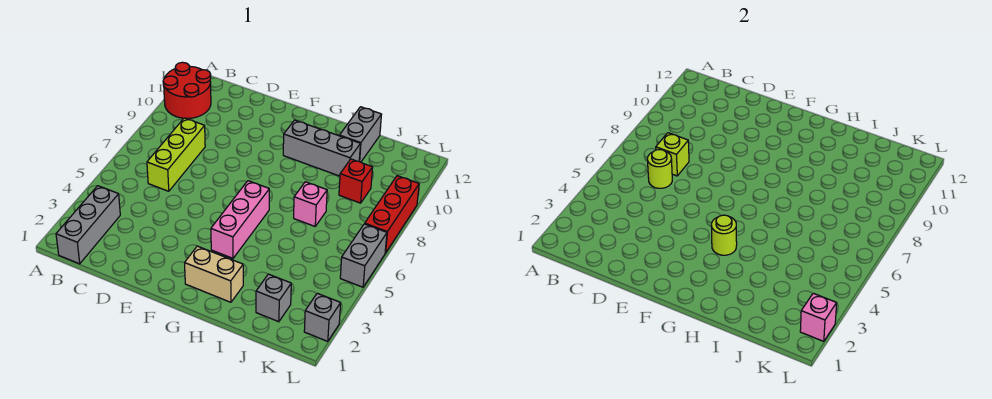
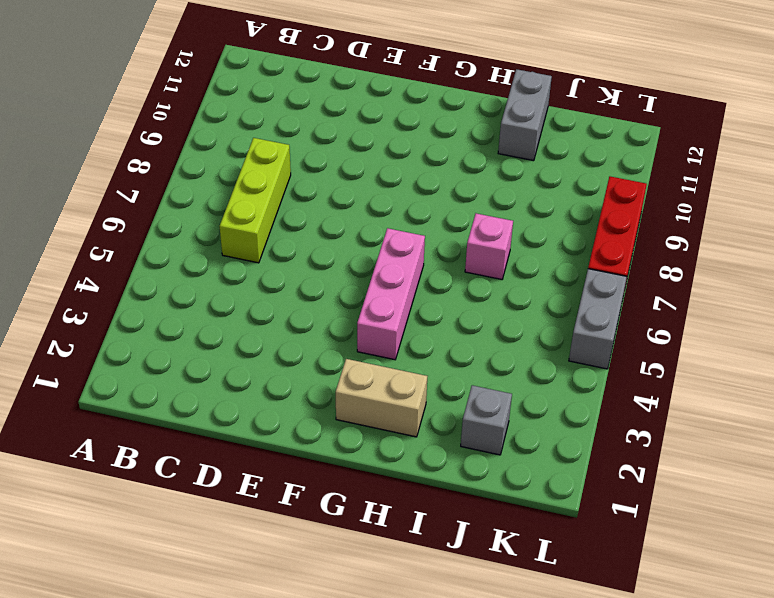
none -> red 2x2 round brick [163,62,211,119]
none -> grey 1x3 brick [56,186,120,264]
none -> grey 1x3 brick [283,120,360,176]

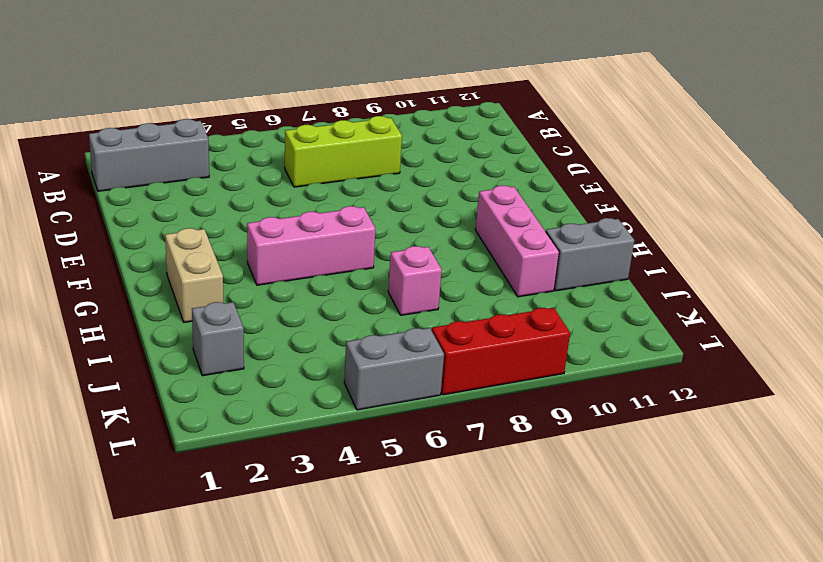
pink 1x3 brick [475,186,559,297] -> grey 1x3 brick [283,120,360,176]
none -> red 2x2 round brick [163,62,211,119]
none -> red 1x1 brick [339,159,373,203]
none -> grey 1x1 brick [304,293,341,341]

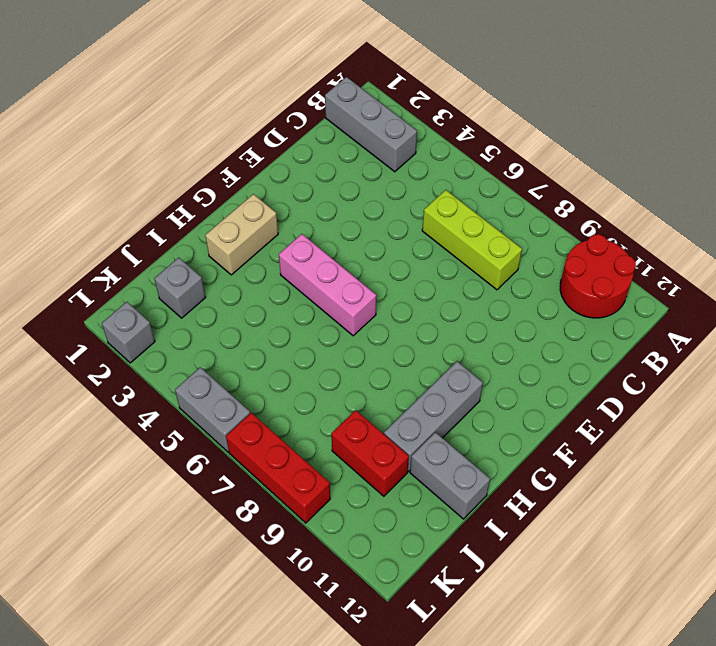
red 1x2 brick [331,410,409,496] -> red 1x1 brick [339,159,373,203]
none -> pink 1x1 brick [294,182,327,226]
none -> lime 1x1 round brick [647,150,672,188]
none -> lime 1x1 brick [656,133,689,176]

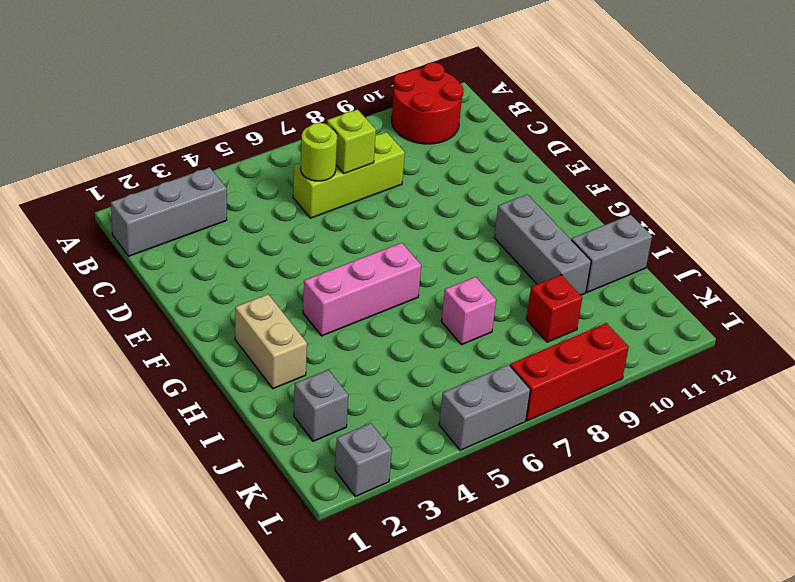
none -> lime 1x1 round brick [711,215,737,255]
none -> pink 1x1 brick [800,293,837,341]

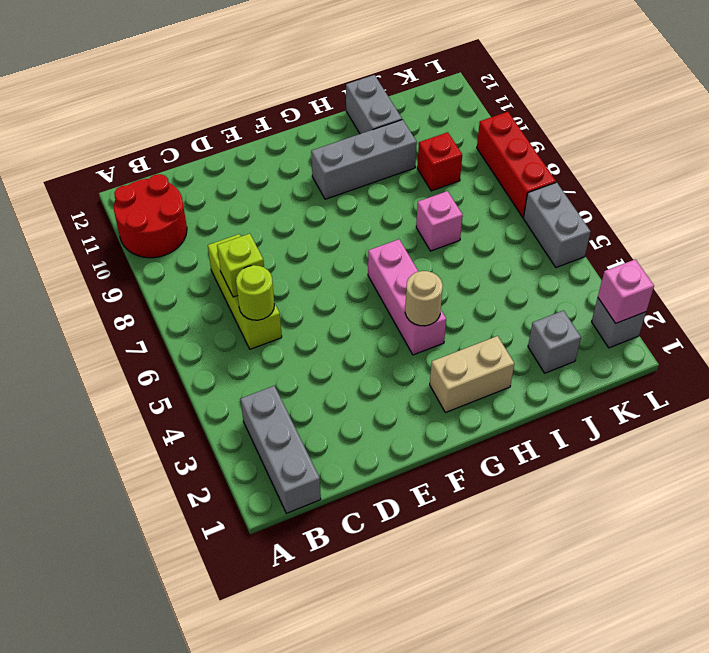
tan 1x1 round brick [405,271,443,326] -> lime 1x1 round brick [711,215,737,255]

